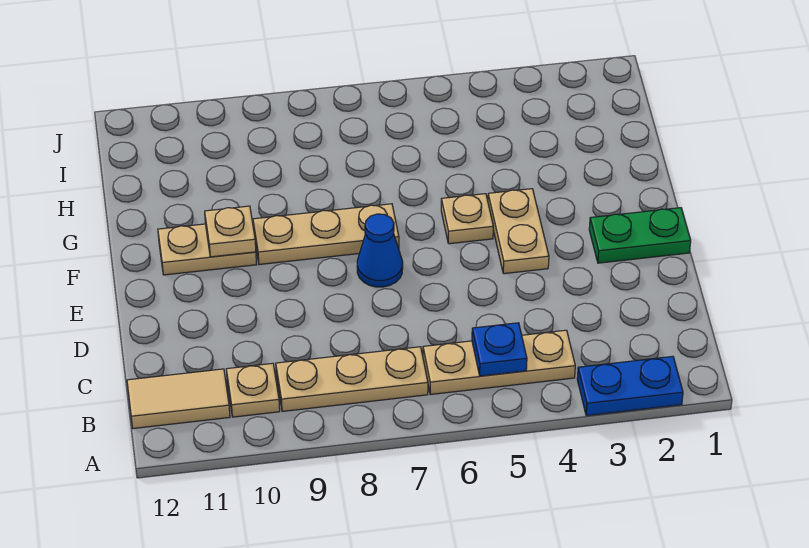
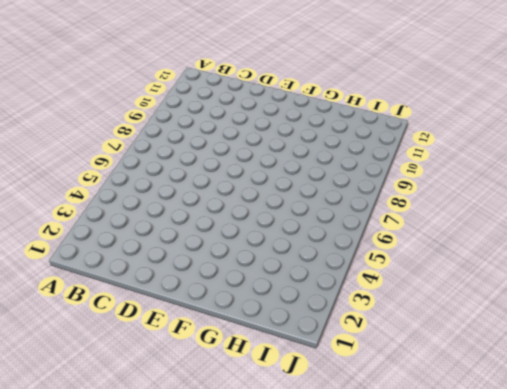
none -> blue 1x2 plate [577,356,683,416]
none -> tan 1x3 plate [423,330,575,395]
none -> tan 1x3 plate [276,347,428,411]

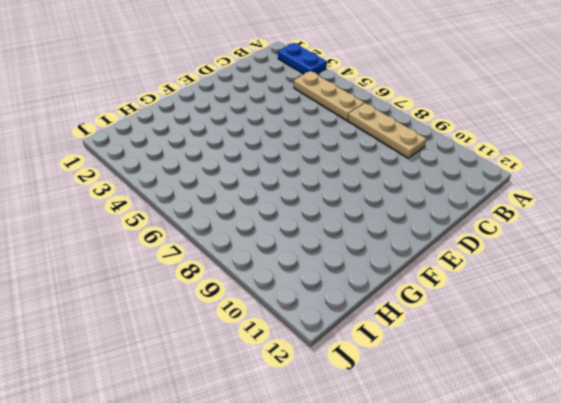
none -> tan 1x1 plate [226,363,280,417]
none -> tan 1x2 tile [127,369,230,429]
none -> green 1x2 plate [589,208,691,263]

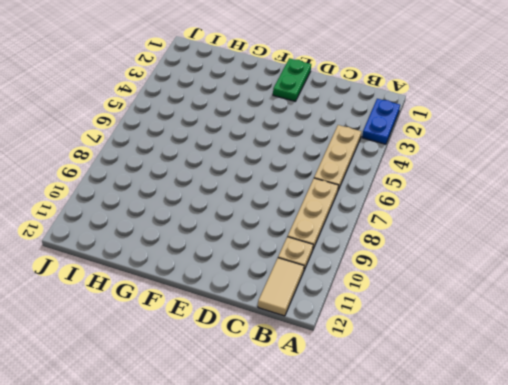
none -> tan 1x2 plate [488,189,549,274]
none -> blue 1x1 cone [357,214,403,287]
none -> tan 1x1 plate [441,194,493,244]

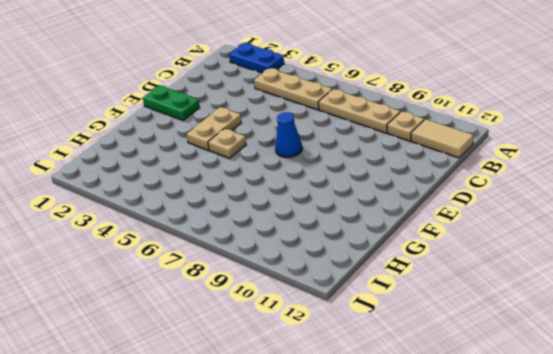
none -> tan 1x3 plate [253,204,399,265]
none -> tan 1x2 plate [158,224,257,275]
none -> blue 1x1 plate [472,323,527,376]

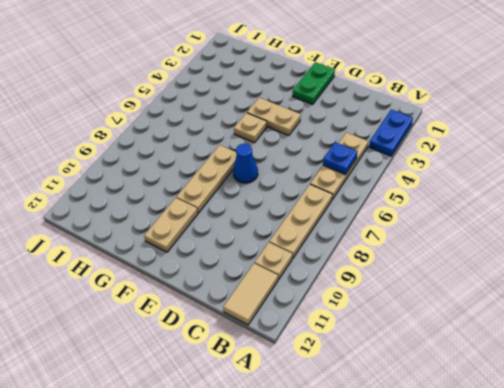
none -> tan 1x1 plate [205,206,256,257]

